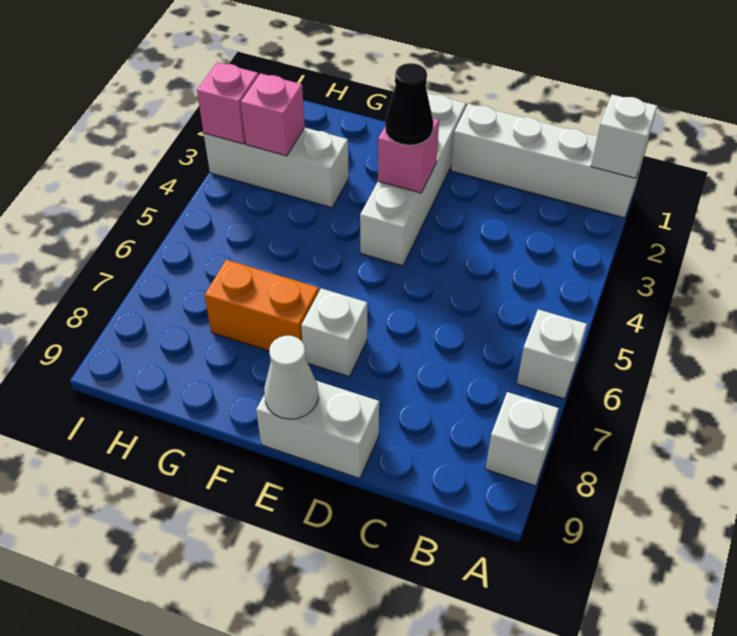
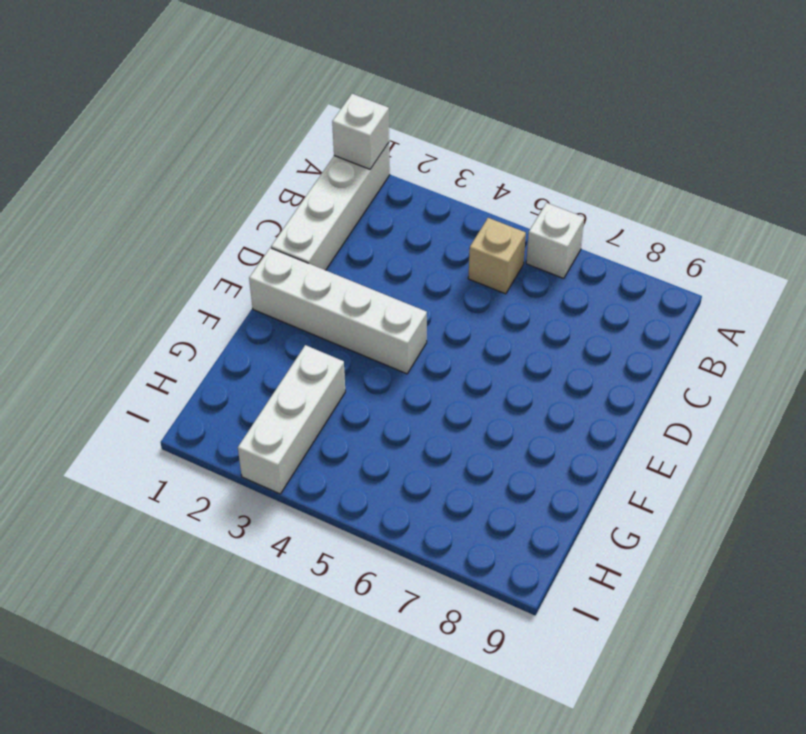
tan 1x1 brick [468,218,526,294] -> none
none -> white 1x1 brick [485,392,559,486]
none -> white 1x2 brick [256,381,379,478]
none -> white 1x1 brick [301,288,367,377]

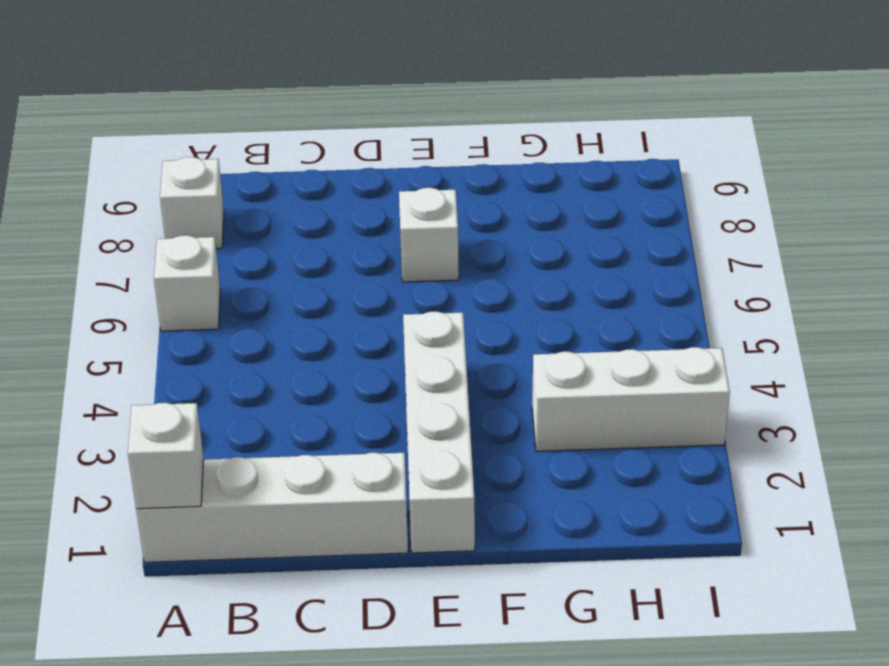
none -> white 1x2 brick [256,381,379,478]
none -> orange 1x2 brick [204,260,319,351]
none -> pink 1x1 brick [378,118,439,193]

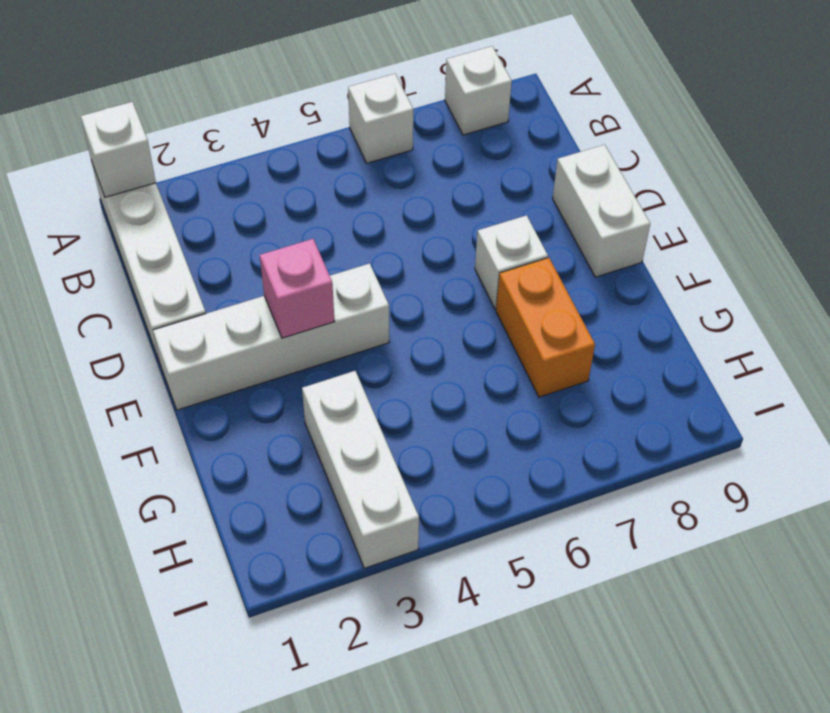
none -> white 1x1 cone [264,336,319,419]
none -> pink 1x1 brick [241,73,305,156]
none -> pink 1x1 brick [197,62,258,144]

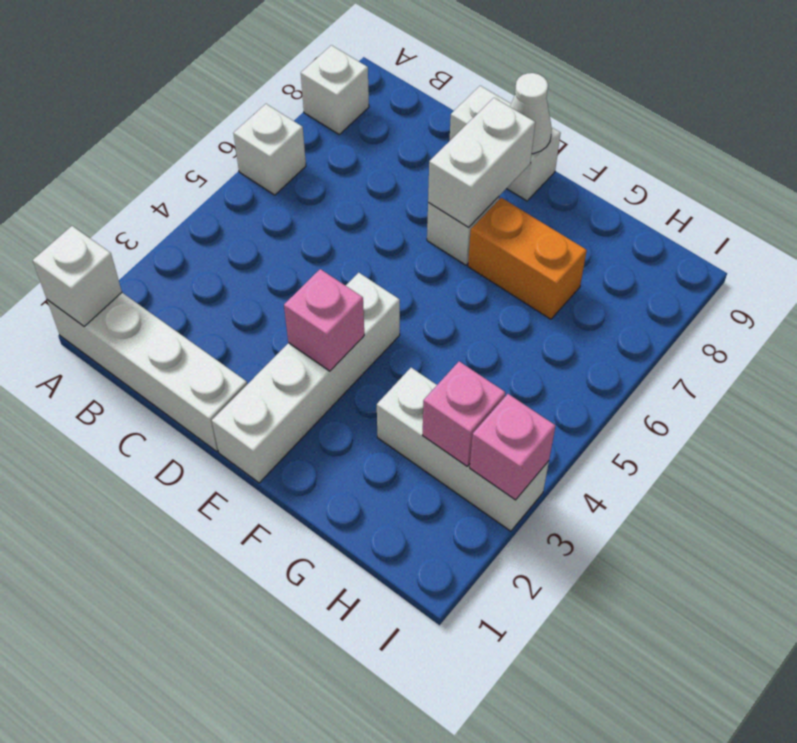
white 1x2 brick [428,98,535,228] -> none
none -> black 1x1 cone [385,63,433,145]

